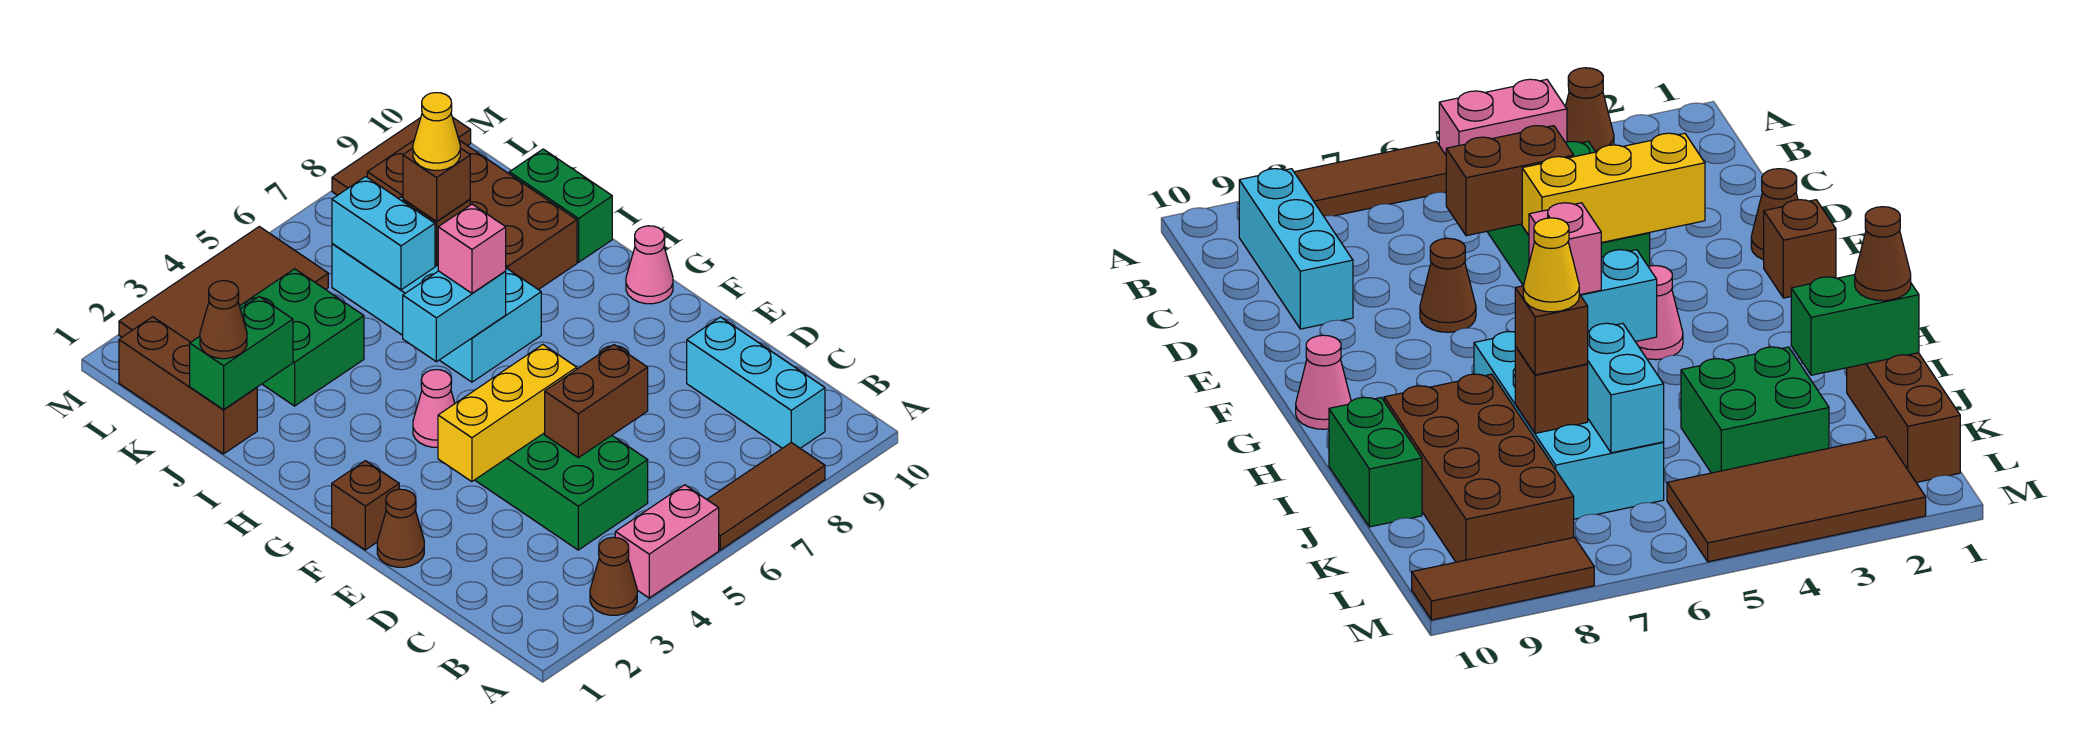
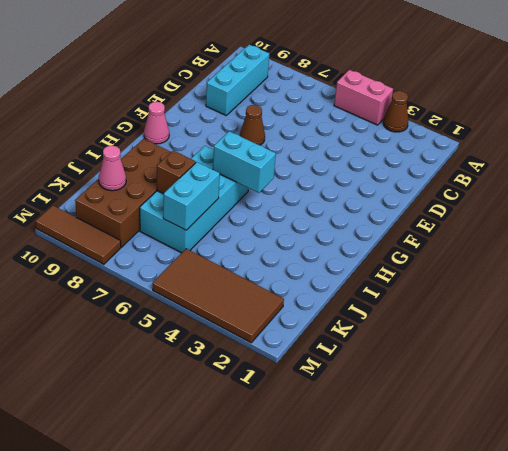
pink 1x1 cone [99,146,126,191] -> pink 1x1 cone moved to [413,370,455,447]
none -> brown 1x3 tile [707,443,825,550]
none -> green 2x3 brick [475,433,648,550]
none -> brown 1x1 cone [377,489,424,567]

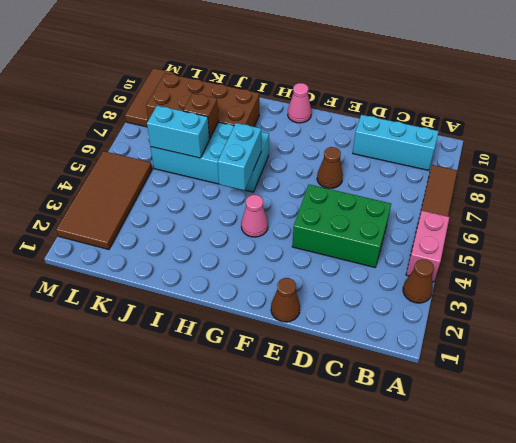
none -> brown 1x1 brick [332,461,399,550]
none -> green 1x2 brick [509,149,612,262]
none -> brown 1x3 brick [119,317,257,454]

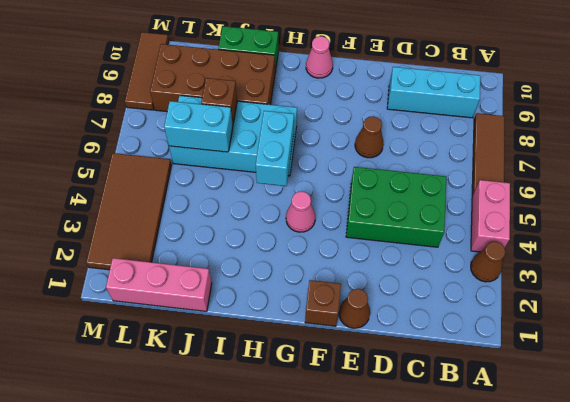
pink 1x3 brick [106,258,212,311] -> brown 1x3 brick [119,317,257,454]
none -> green 2x2 brick [240,269,364,406]
none -> brown 1x2 brick [545,345,648,458]
none -> yellow 1x3 brick [438,345,577,482]

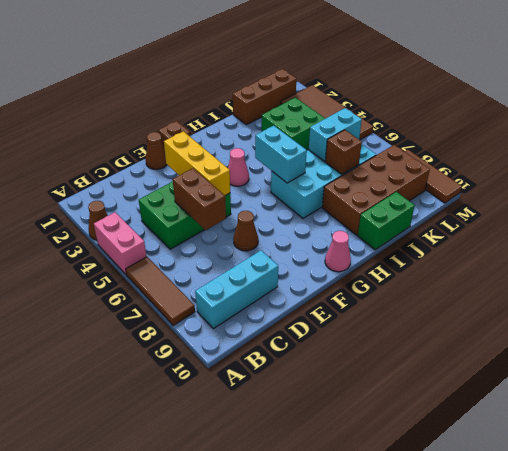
none -> green 1x2 brick [190,297,293,410]
none -> pink 1x1 brick [438,204,506,293]
none -> brown 1x1 cone [200,281,247,359]

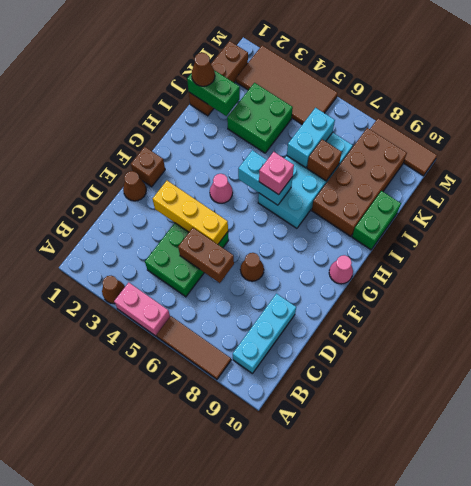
none -> brown 1x1 brick [403,148,470,221]
none -> yellow 1x1 cone [413,93,460,170]

